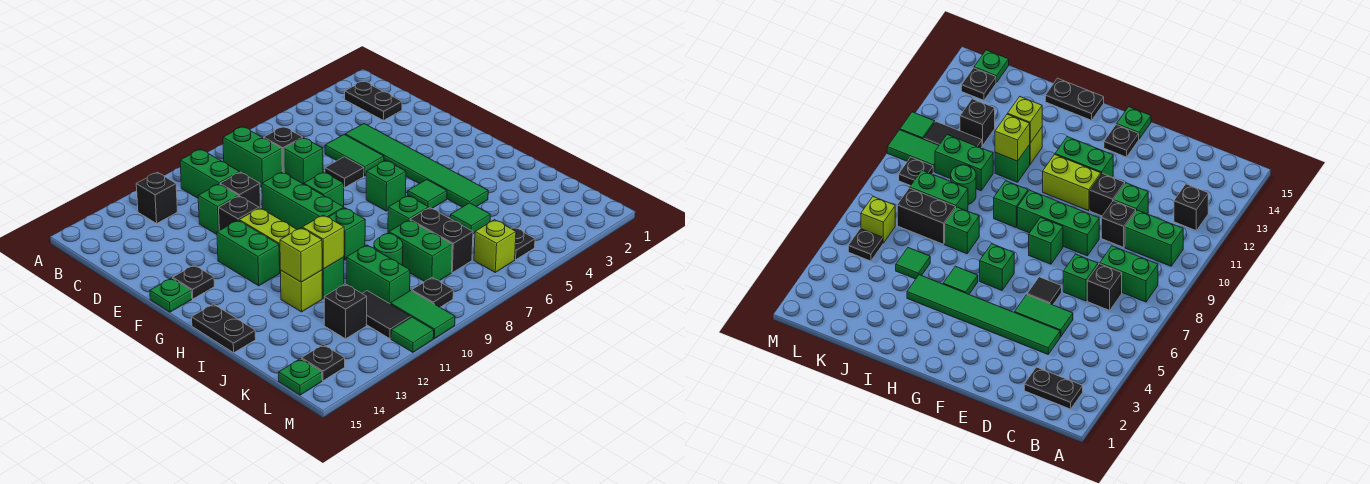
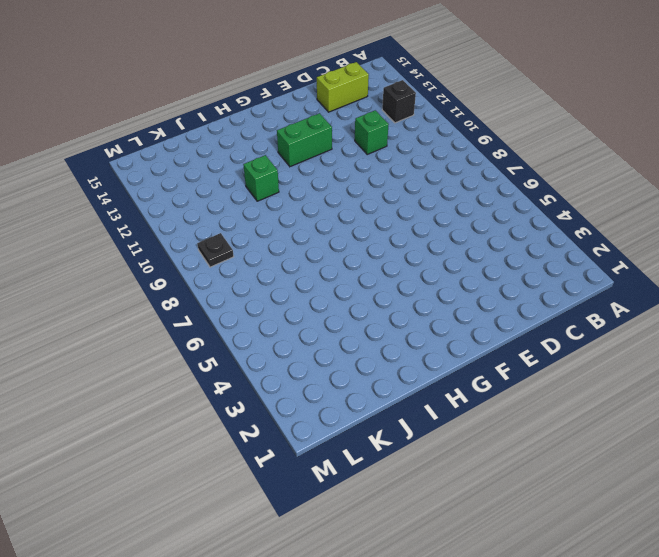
lime 1x2 brick [317,62,369,112] -> lime 1x2 brick moved to [239,208,297,273]
none -> black 1x2 plate [345,81,402,120]
none -> green 1x2 brick [223,127,282,187]
none -> green 1x2 brick [180,149,240,198]
none -> black 1x1 brick [264,127,303,173]

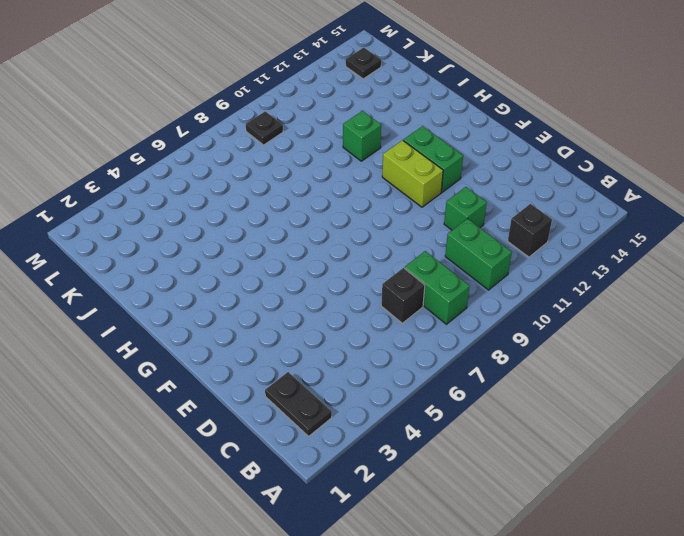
none -> green 1x6 tile [345,124,488,207]
none -> green 1x2 tile [325,135,384,176]
none -> green 1x1 brick [284,138,323,184]
none -> black 1x1 brick [220,172,260,208]

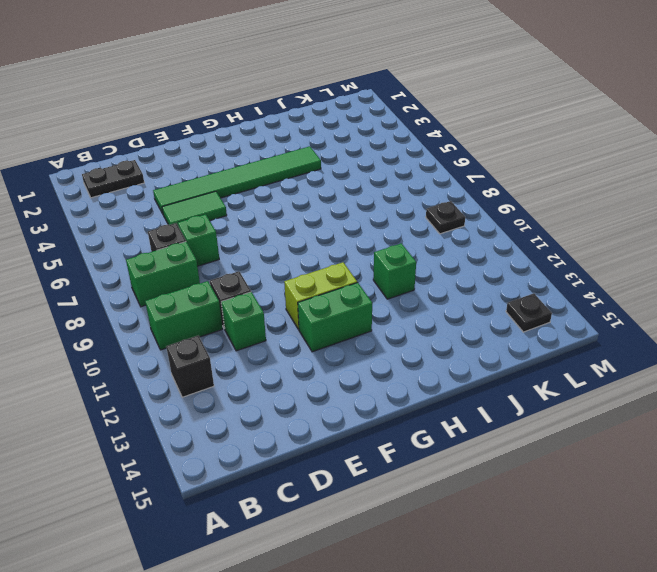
none -> black 1x1 tile [325,157,364,188]
none -> green 1x3 brick [262,172,344,230]
none -> black 1x1 brick [219,196,259,230]
none -> green 1x1 brick [304,172,344,207]

